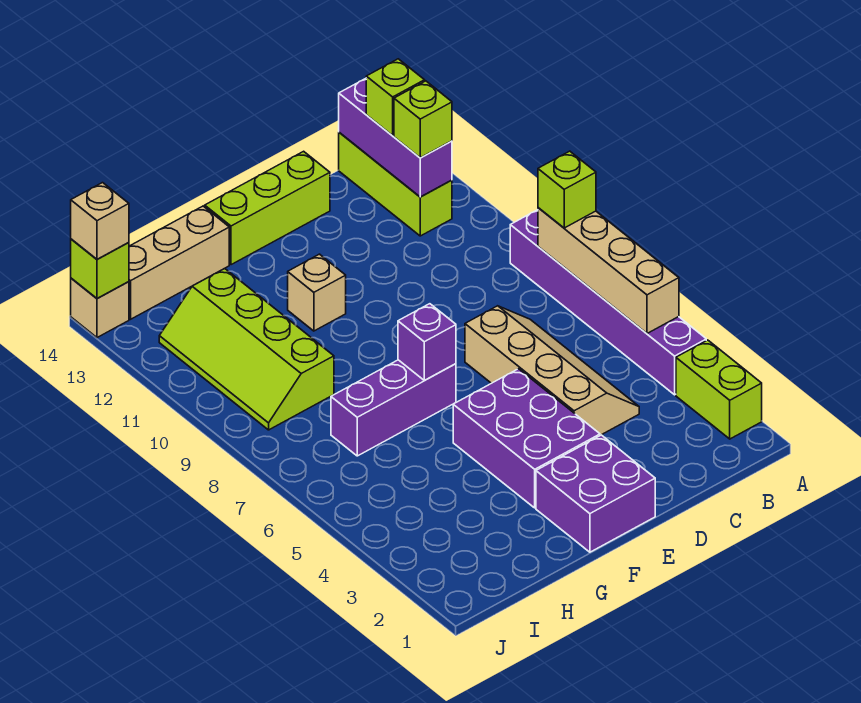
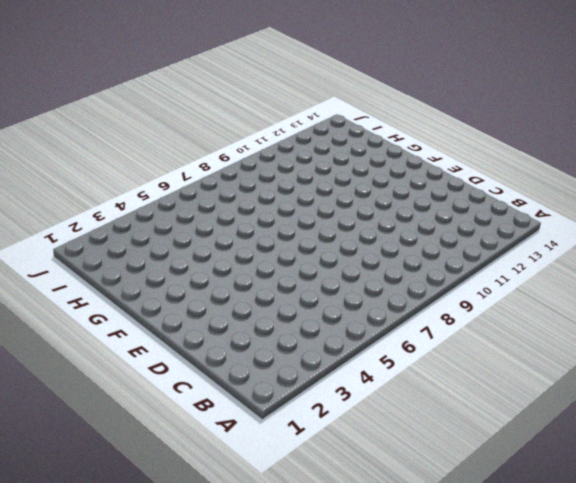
none -> lime 1x2 brick [676,340,762,439]
none -> purple 1x6 brick [510,210,706,395]
none -> lime 1x3 brick [339,132,452,236]

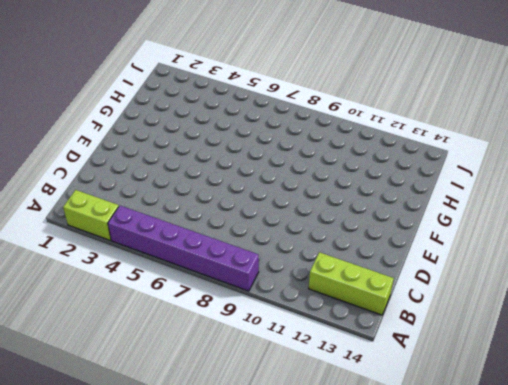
none -> tan 2x4 slope [465,306,639,435]
none -> lime 1x3 brick [205,151,330,265]
none -> purple 2x2 brick [536,435,655,552]

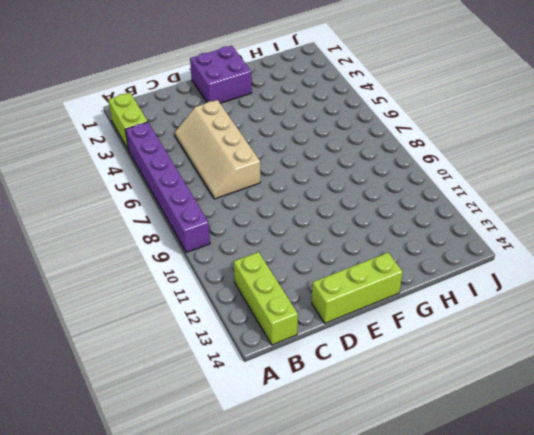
none -> purple 2x3 brick [453,369,600,508]
none -> purple 1x3 brick [331,360,456,456]
none -> tan 1x1 brick [288,254,346,331]

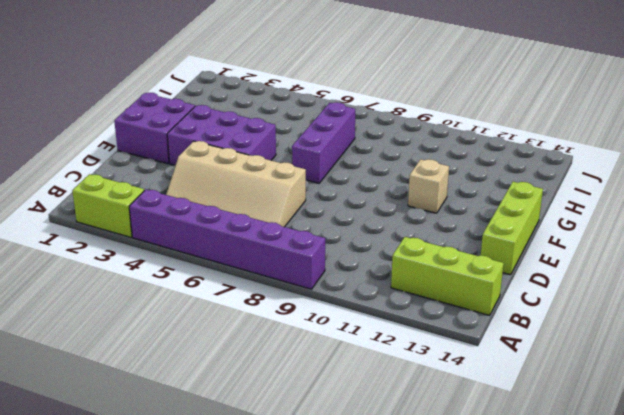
none -> tan 1x3 brick [129,206,229,319]
none -> lime 2x4 slope [159,268,334,430]
none -> tan 1x1 brick [71,278,129,338]

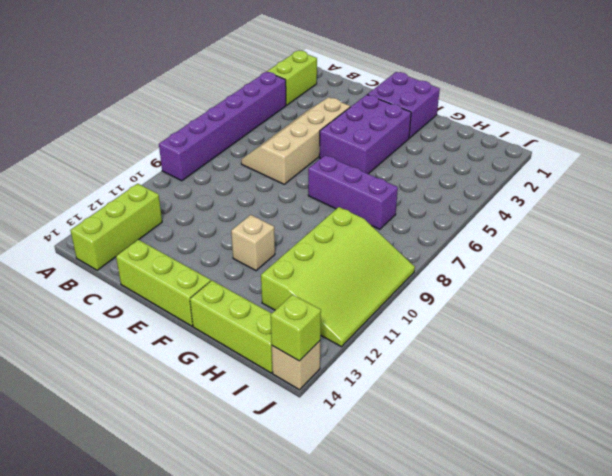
lime 1x3 brick [190,280,273,373] -> tan 1x3 brick [129,206,229,319]
lime 3x4 slope [261,207,415,347] -> lime 2x4 slope [159,268,334,430]
none -> tan 1x4 brick [538,208,679,333]
none -> purple 1x3 brick [339,79,452,197]
none -> purple 1x1 brick [398,304,456,380]

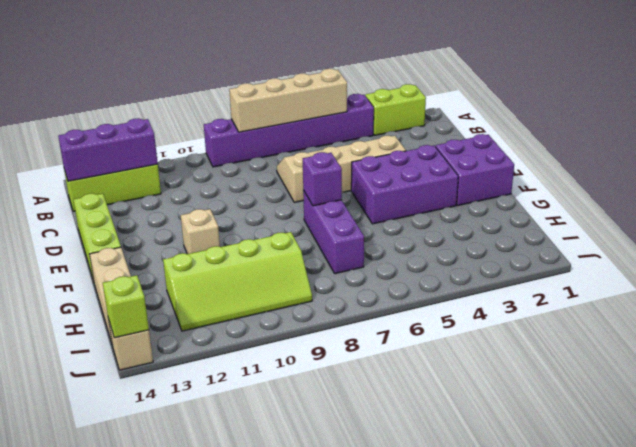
none -> lime 1x1 brick [538,151,596,228]
none -> lime 1x1 brick [394,81,452,158]
none -> lime 1x1 brick [366,59,425,135]

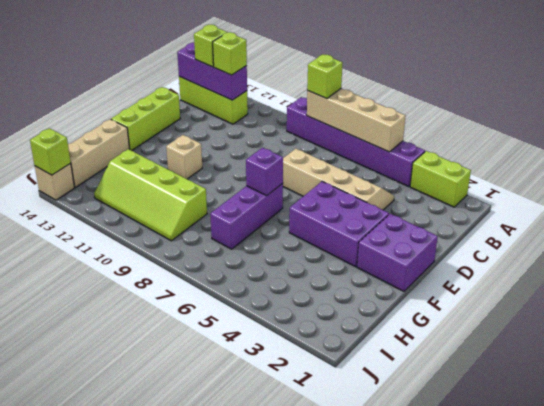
none -> tan 1x1 brick [71,183,129,259]

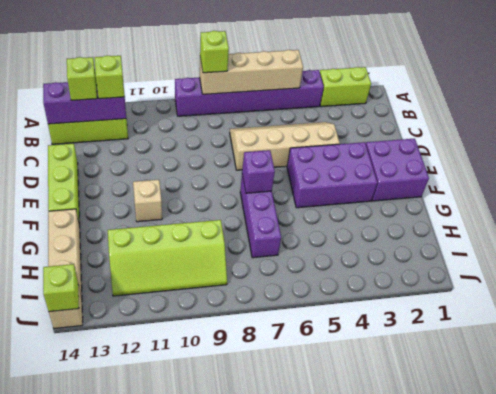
none -> tan 1x1 brick [71,183,129,259]

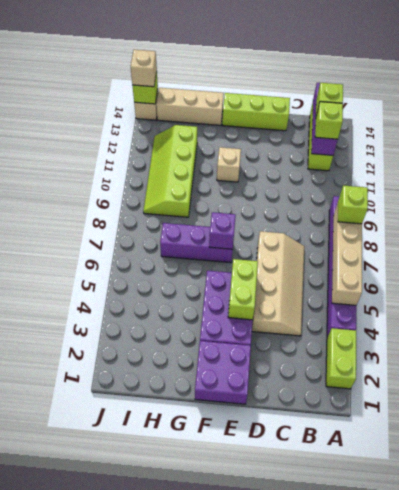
lime 1x2 brick [228,259,258,320] -> none

